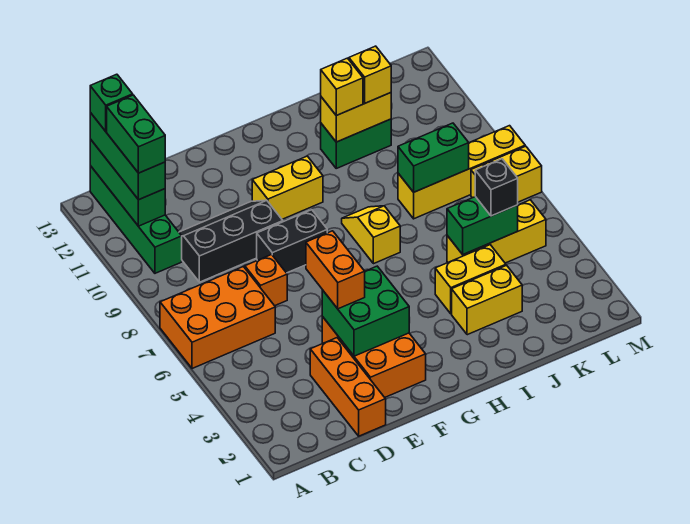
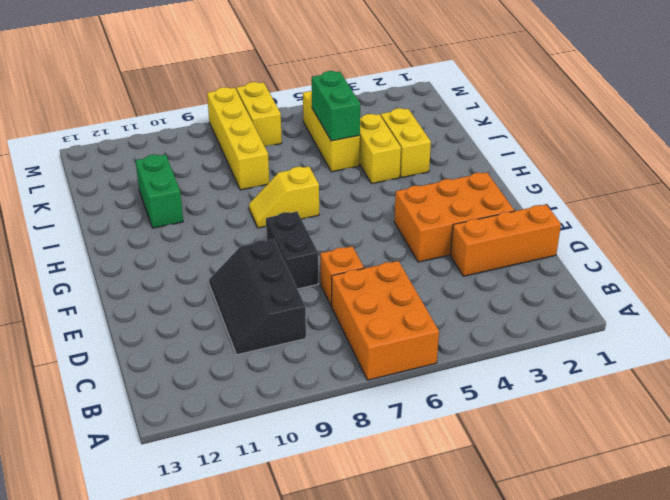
none -> green 1x4 brick [90,166,182,273]
none -> yellow 1x2 brick [252,156,323,219]
none -> green 1x3 brick [90,139,165,226]

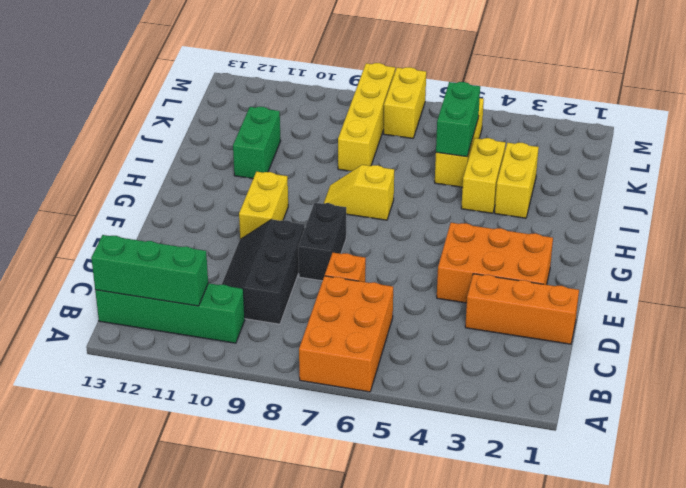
none -> green 2x2 brick [322,266,409,356]
none -> yellow 1x2 brick [321,93,391,142]
none -> green 1x2 brick [398,123,469,192]

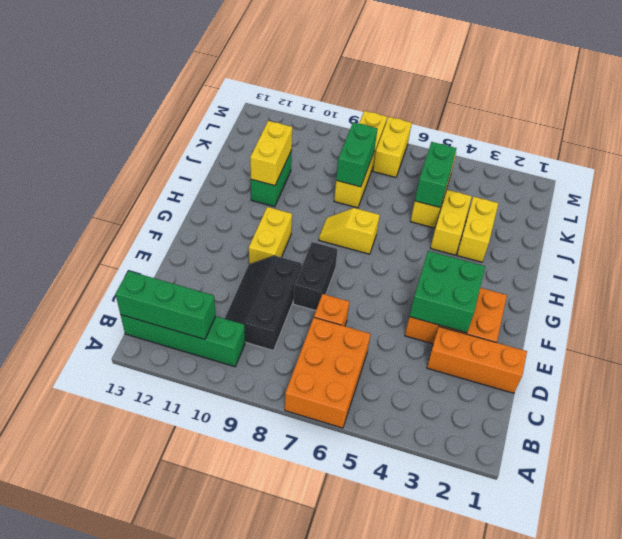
none -> green 1x3 brick [90,113,165,200]
none -> orange 1x2 brick [306,231,365,309]
none -> yellow 1x1 brick [321,58,363,115]

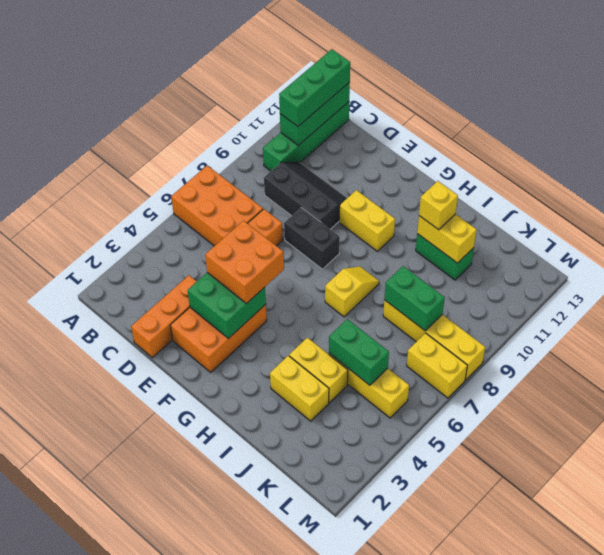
orange 2x2 brick [205,221,284,304] -> orange 1x2 brick [306,231,365,309]
none -> yellow 1x1 brick [349,46,391,103]
none -> black 1x1 brick [475,159,518,216]
none -> green 1x2 brick [107,95,165,173]

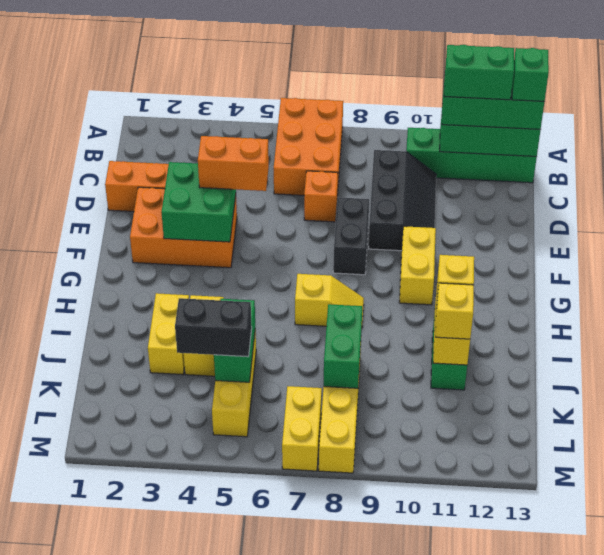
black 1x2 brick [175,298,252,357] -> black 1x1 brick [475,159,518,216]

